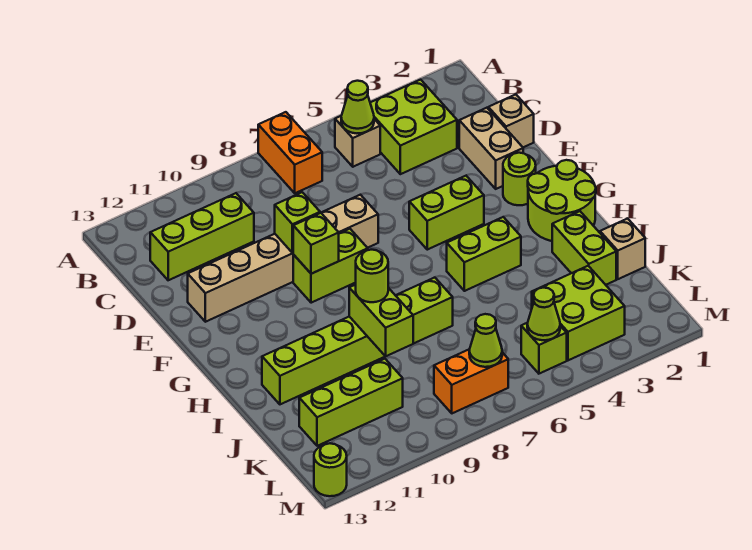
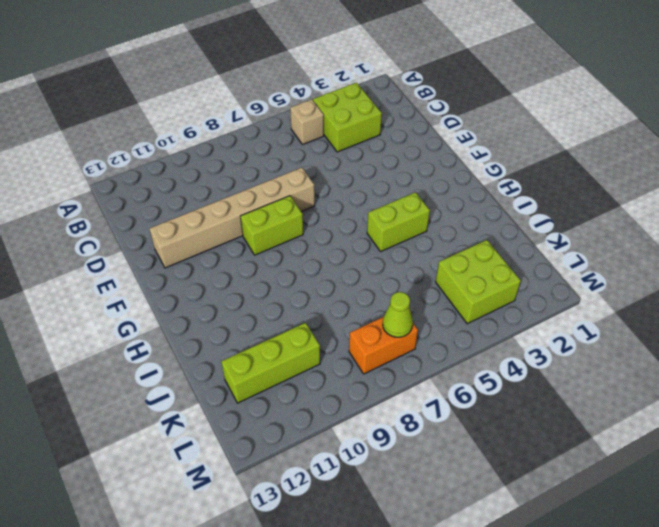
none -> orange 1x2 brick [258,112,322,193]
none -> lime 1x3 brick [150,193,254,280]
none -> tan 1x1 brick [488,95,534,147]

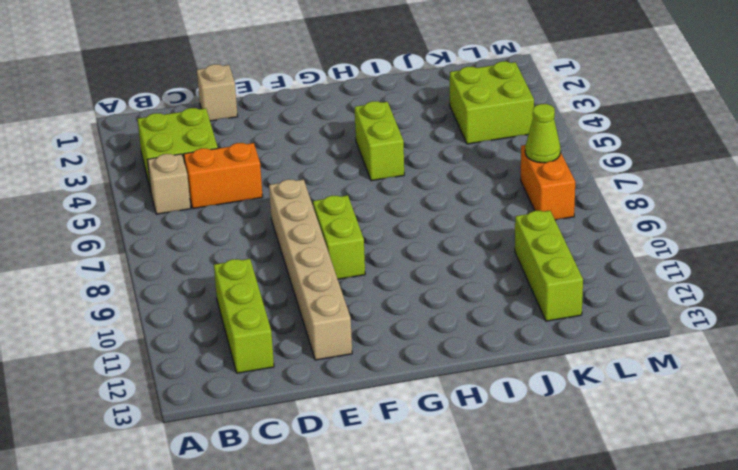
orange 1x2 brick [184,143,263,208] -> orange 1x2 brick moved to [258,112,322,193]
none -> tan 1x2 brick [459,108,523,189]
none -> lime 1x1 round brick [503,153,536,205]
none -> lime 1x2 brick [409,176,484,250]

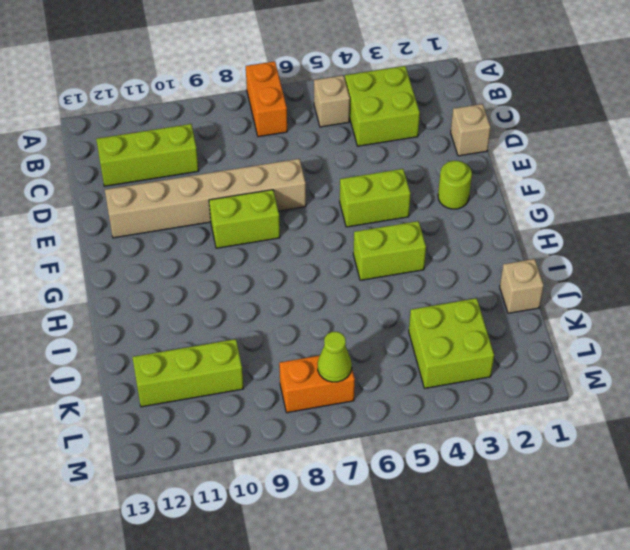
none -> tan 1x2 brick [459,108,523,189]
none -> lime 2x2 round brick [528,160,596,241]
none -> lime 1x2 brick [552,211,616,285]

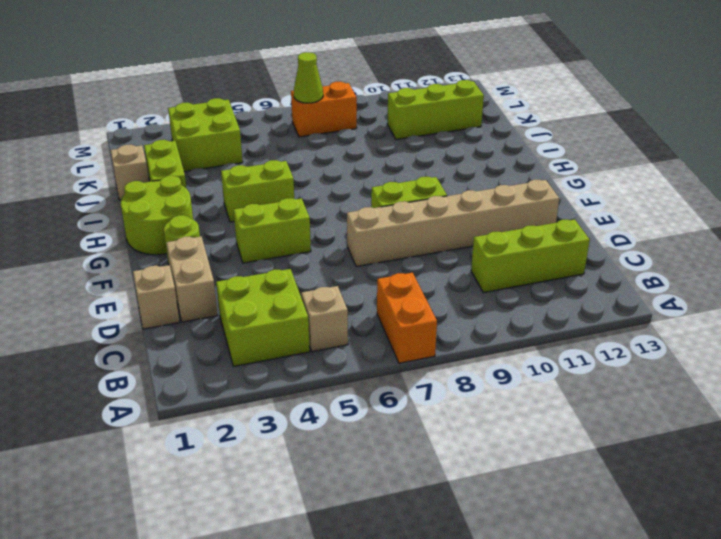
none -> lime 1x6 brick [262,277,453,404]
none -> lime 1x1 brick [521,323,567,374]
none -> lime 1x1 round brick [314,443,347,496]

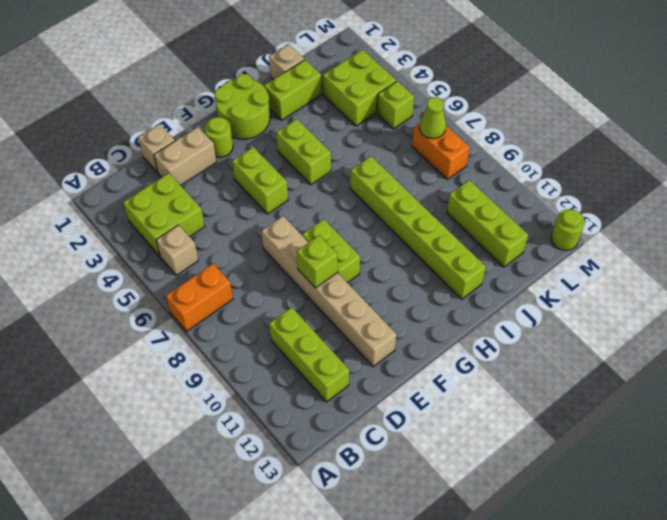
none -> lime 1x1 cone [341,81,374,133]
none -> lime 1x1 brick [293,213,339,274]
none -> lime 1x2 brick [349,285,413,356]

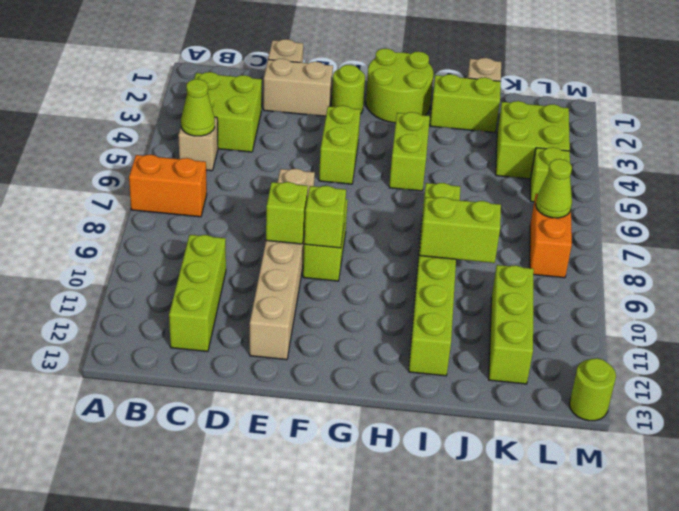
none -> lime 1x1 cone [527,288,560,340]
none -> lime 1x1 round brick [356,250,388,302]

